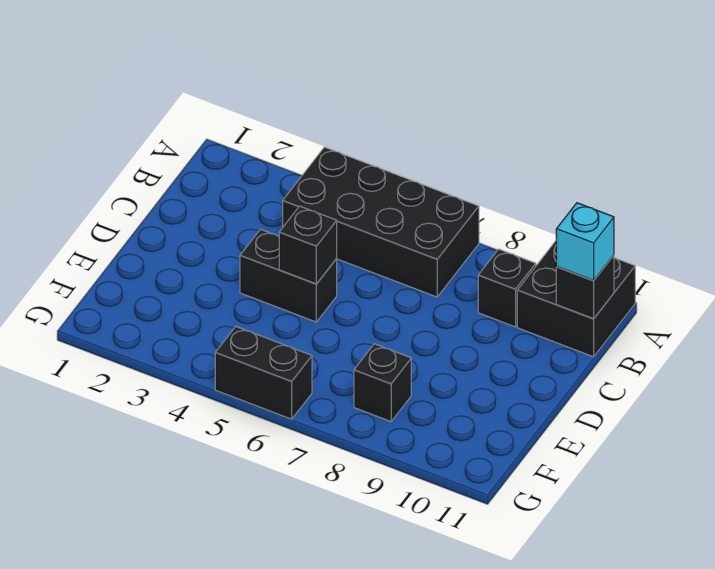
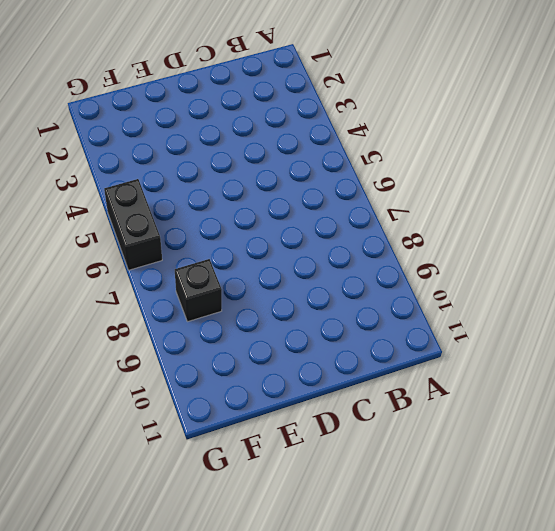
none -> black 2x4 brick [283,147,479,297]
none -> black 2x2 brick [517,241,635,357]

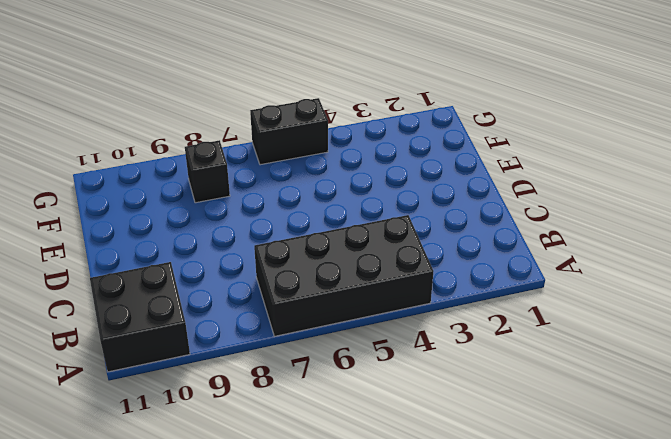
none -> black 1x1 brick [478,249,536,327]
none -> black 1x2 brick [240,229,337,322]

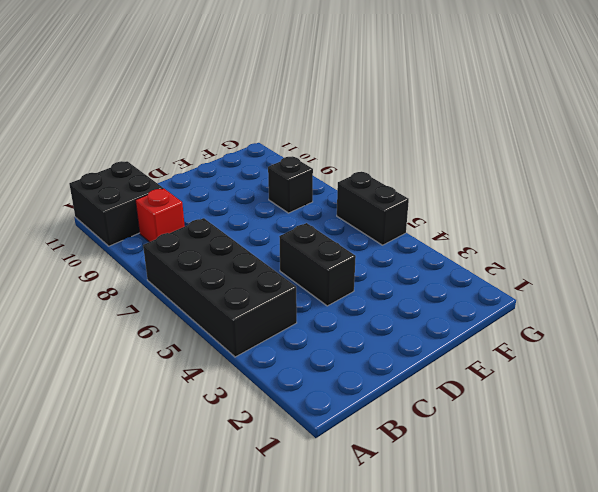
red 1x1 brick [135,188,185,242] -> black 1x1 brick [478,249,536,327]
none -> black 1x1 brick [556,255,614,319]
none -> black 1x1 brick [279,206,337,284]

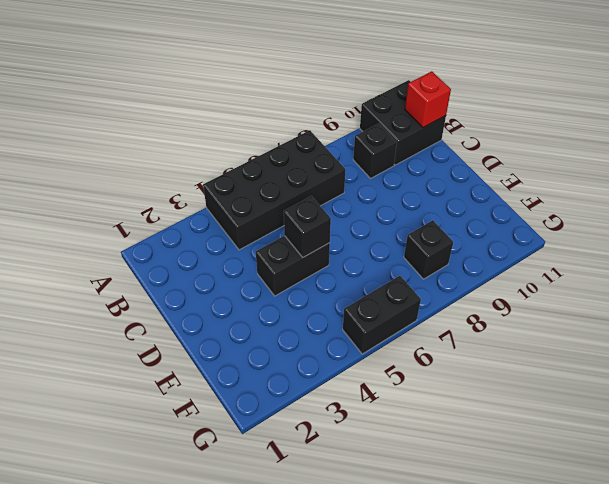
red 1x1 brick [405,71,451,128] -> black 1x1 brick [556,255,614,319]
none -> cyan 1x1 brick [556,203,614,280]

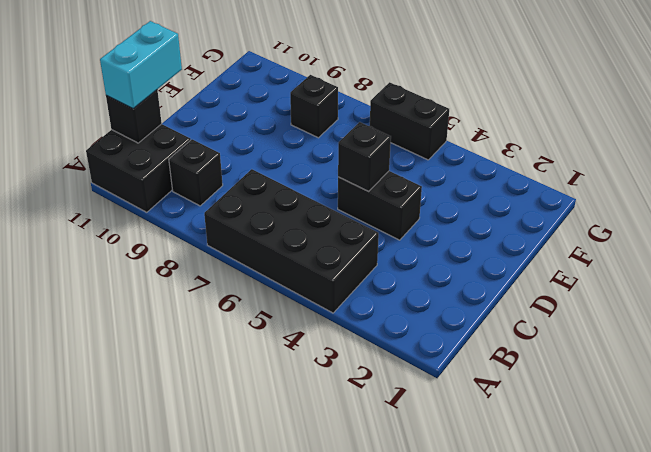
cyan 1x2 brick [100,21,182,109] -> cyan 1x1 brick [556,203,614,280]

